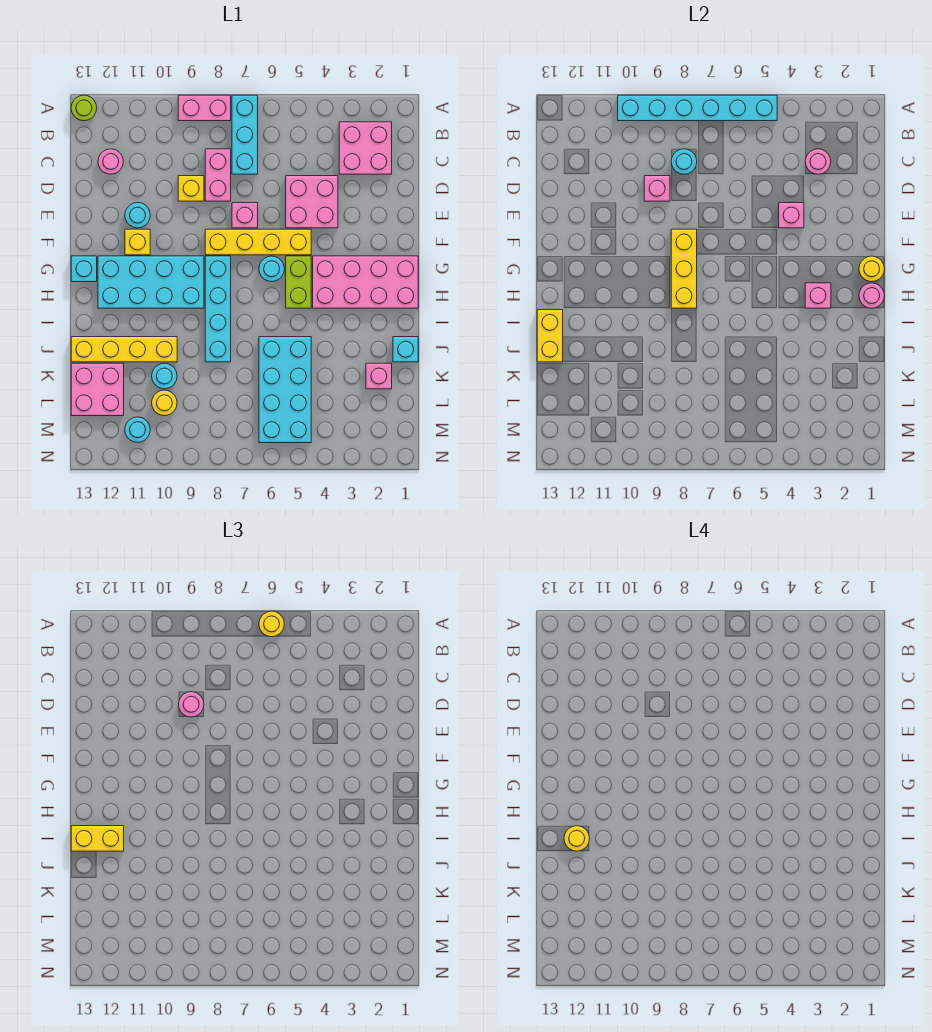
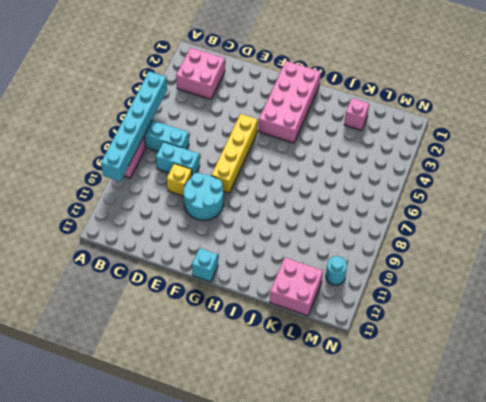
cyan 1x2 brick [156,142,200,175] -> pink 1x2 brick [205,149,231,201]
cyan 2x2 round brick [184,173,223,220] -> none
none -> lime 1x1 round brick [71,95,97,121]
none -> pink 1x1 round brick [98,149,124,174]
none -> pink 2x2 brick [286,176,338,228]
none -> pink 1x1 brick [232,203,258,228]

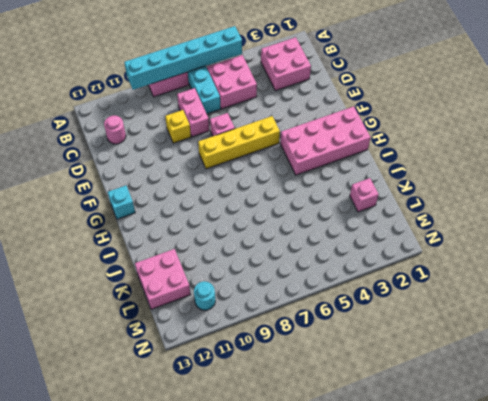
pink 2x2 brick [207,55,257,109] -> pink 2x2 brick moved to [286,176,338,228]
none -> lime 1x1 round brick [71,95,97,121]
none -> cyan 1x1 round brick [125,203,150,228]
none -> yellow 1x1 brick [125,229,150,255]
none -> lime 1x2 brick [286,256,311,308]

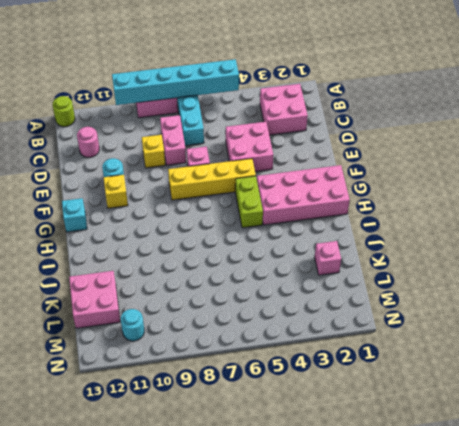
none -> cyan 1x1 round brick [259,256,284,282]
none -> cyan 1x4 brick [205,256,231,362]
none -> cyan 2x4 brick [98,256,204,308]
none -> cyan 1x1 brick [393,337,418,362]

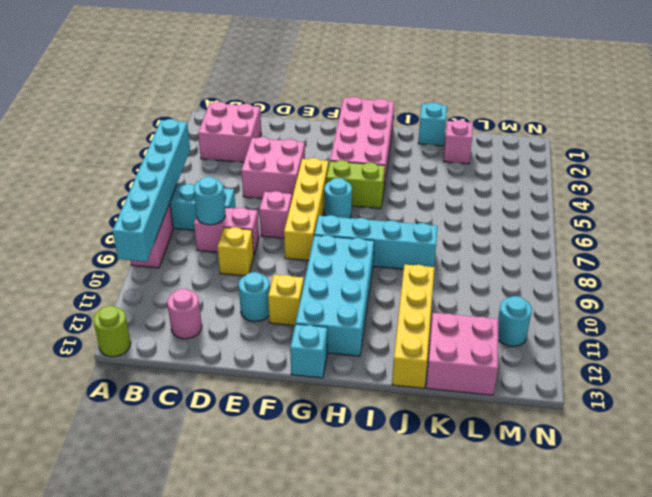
none -> cyan 2x4 brick [259,337,311,443]
none -> cyan 1x1 round brick [152,363,177,389]
none -> yellow 1x1 round brick [152,390,177,416]
none -> pink 1x1 round brick [805,149,831,174]

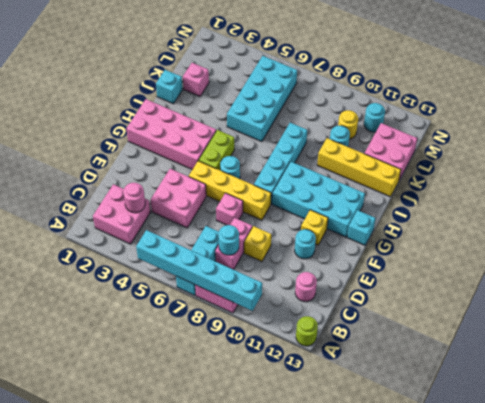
none -> pink 1x1 brick [644,176,670,201]
none -> pink 1x1 brick [779,203,804,228]
none -> yellow 1x3 brick [671,229,697,308]
none -> yellow 1x1 round brick [859,256,884,282]

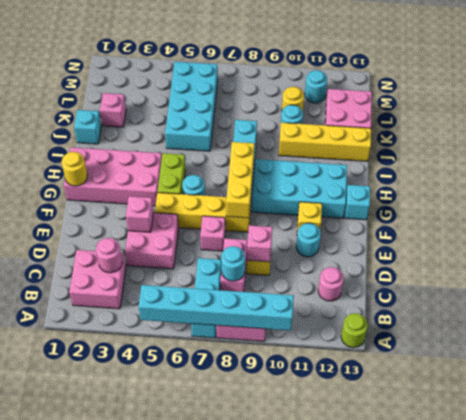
none -> pink 1x1 round brick [859,283,884,308]
none -> pink 1x1 brick [805,283,831,308]
none -> yellow 1x2 brick [537,310,563,362]
none -> yellow 1x1 round brick [259,611,284,637]

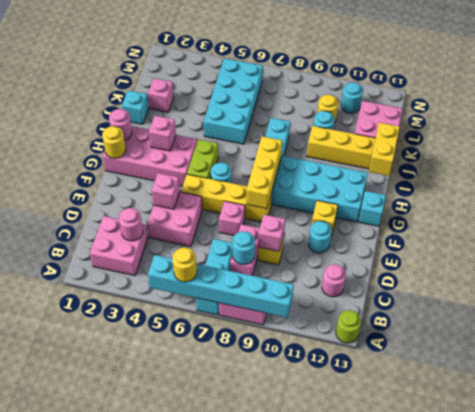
none -> pink 1x1 round brick [179,692,204,717]
none -> yellow 1x2 brick [71,826,124,851]
none -> yellow 1x1 round brick [564,826,589,851]

